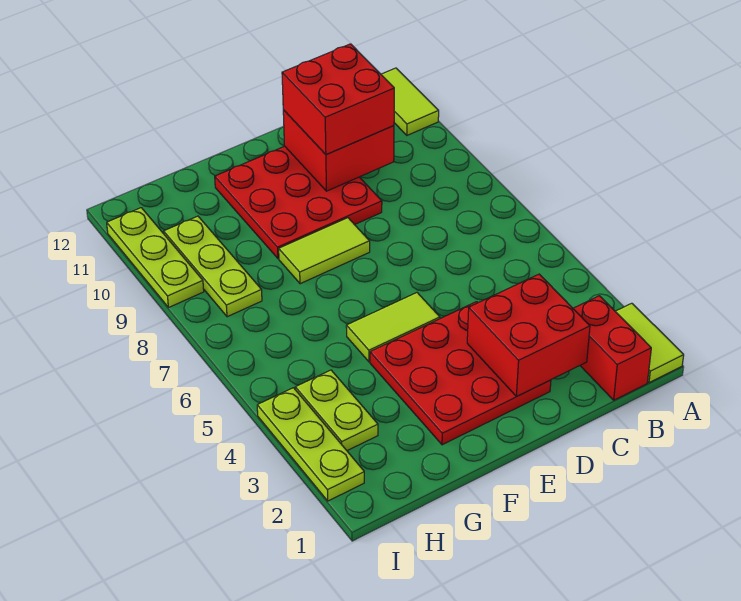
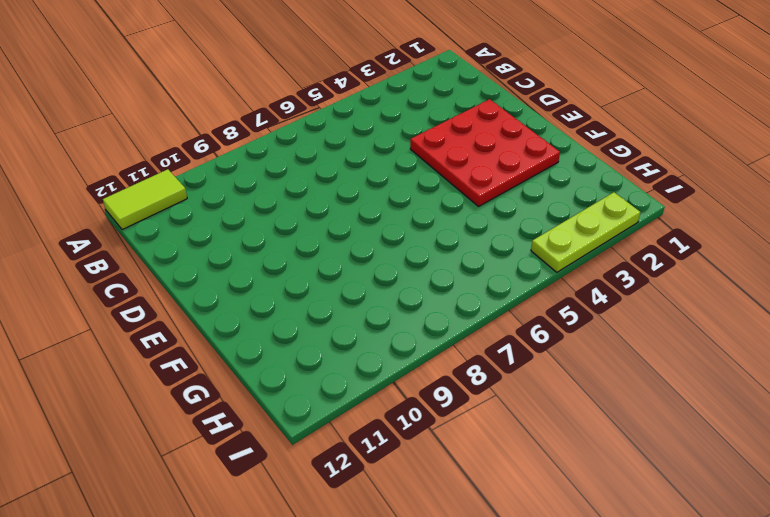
none -> lime 1x2 tile [615,303,684,383]
none -> red 1x2 brick [573,296,651,400]
none -> red 3x3 plate [215,146,382,259]

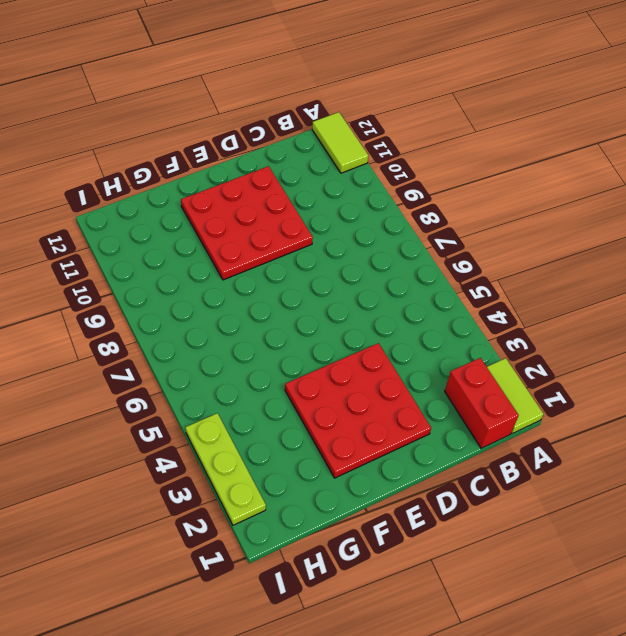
none -> lime 1x2 tile [346,293,440,362]
none -> lime 1x2 tile [279,218,370,284]
none -> lime 1x2 plate [295,370,378,451]

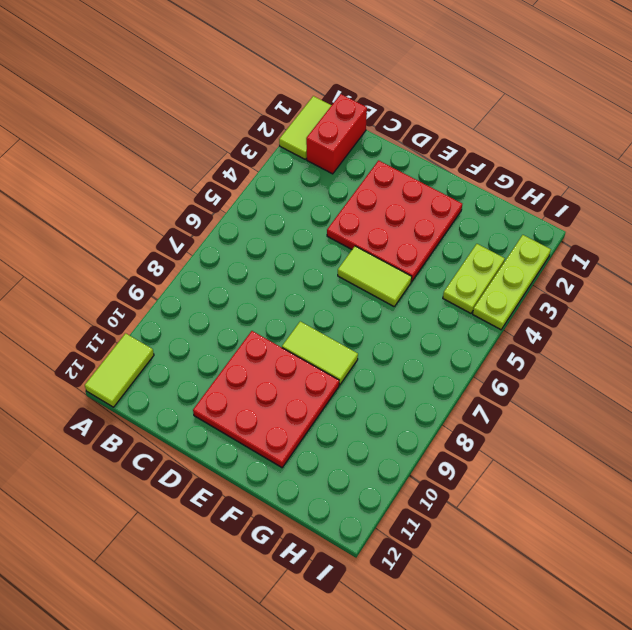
none -> lime 1x3 plate [164,216,262,317]
none -> lime 1x3 plate [107,208,204,308]
none -> red 2x2 brick [467,274,590,396]

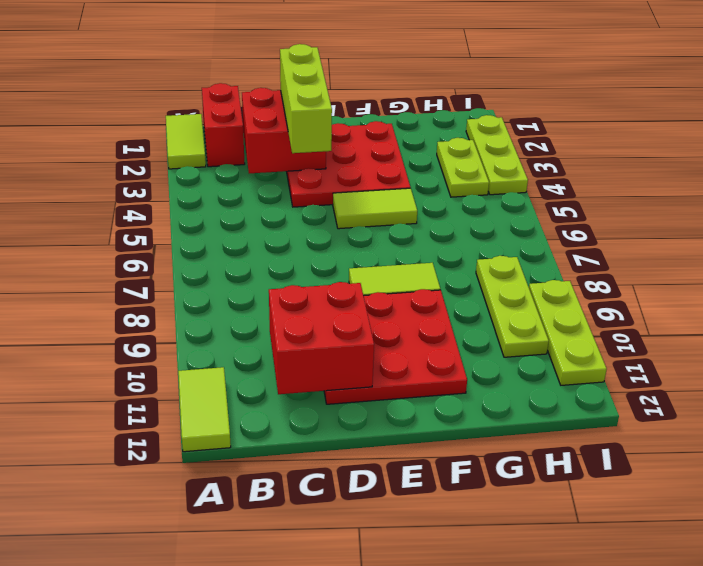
lime 1x3 brick [280,44,332,153] -> none
none -> red 2x2 brick [282,44,394,154]

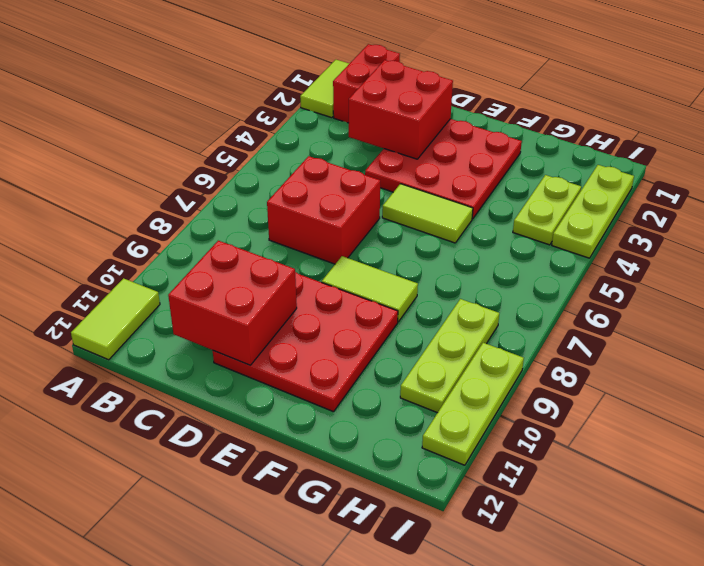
red 2x2 brick [267,156,380,264] -> red 2x2 brick moved to [282,44,394,154]

